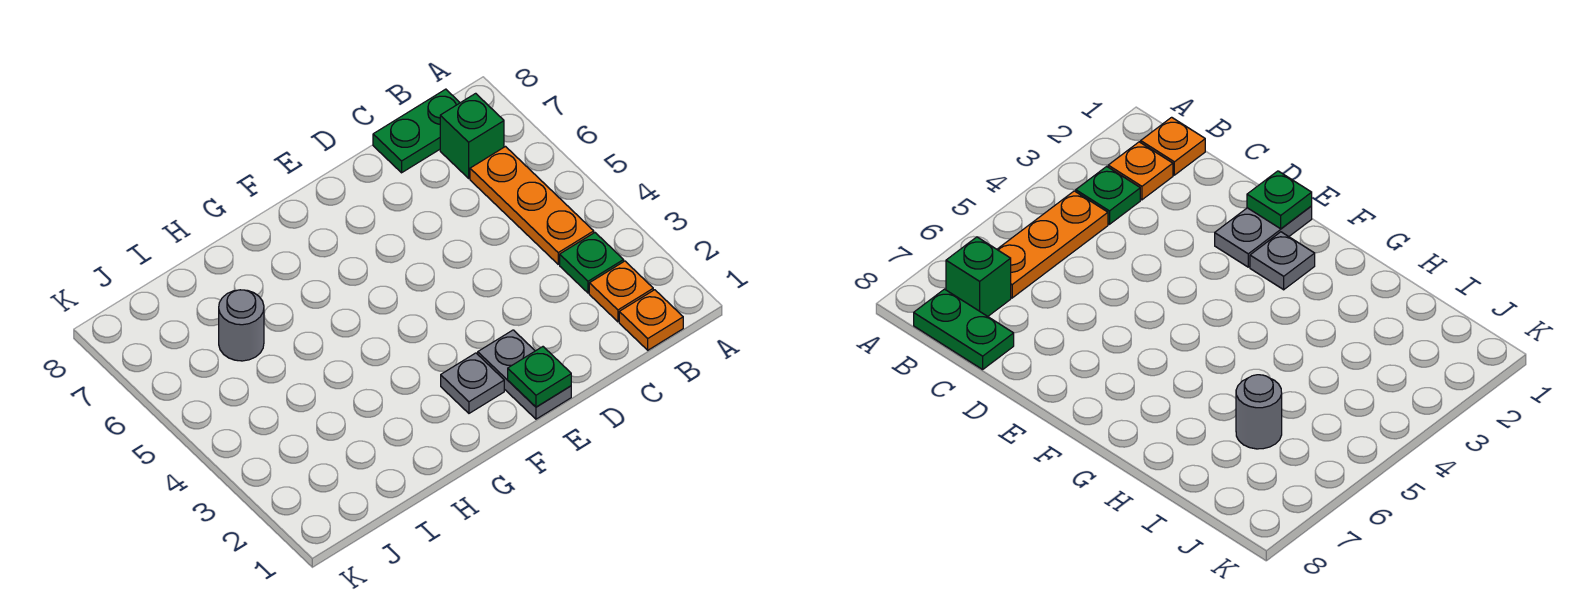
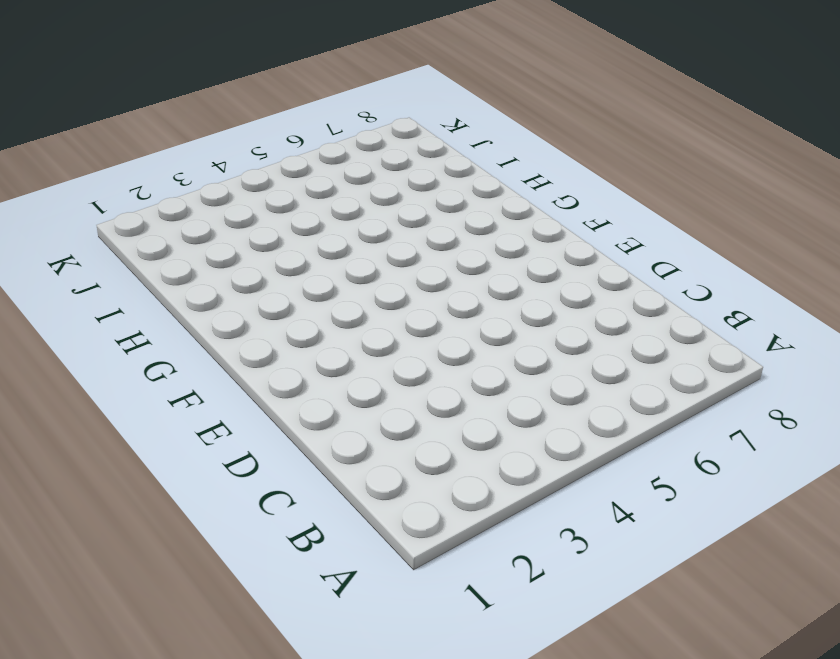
none -> orange 1x1 plate [619,290,683,350]
none -> orange 1x1 plate [589,261,653,322]

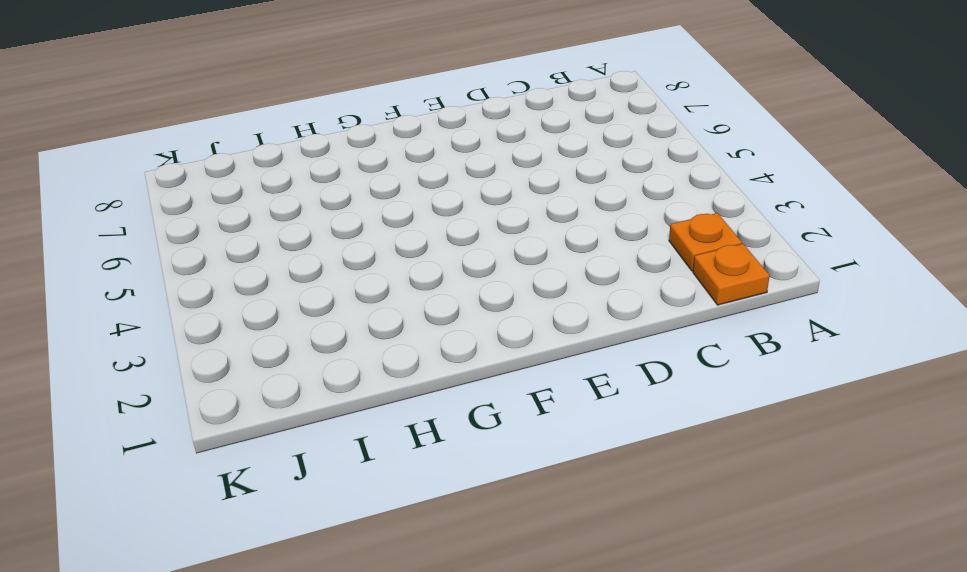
none -> green 1x1 plate [560,233,624,293]
none -> orange 1x3 plate [470,147,594,264]

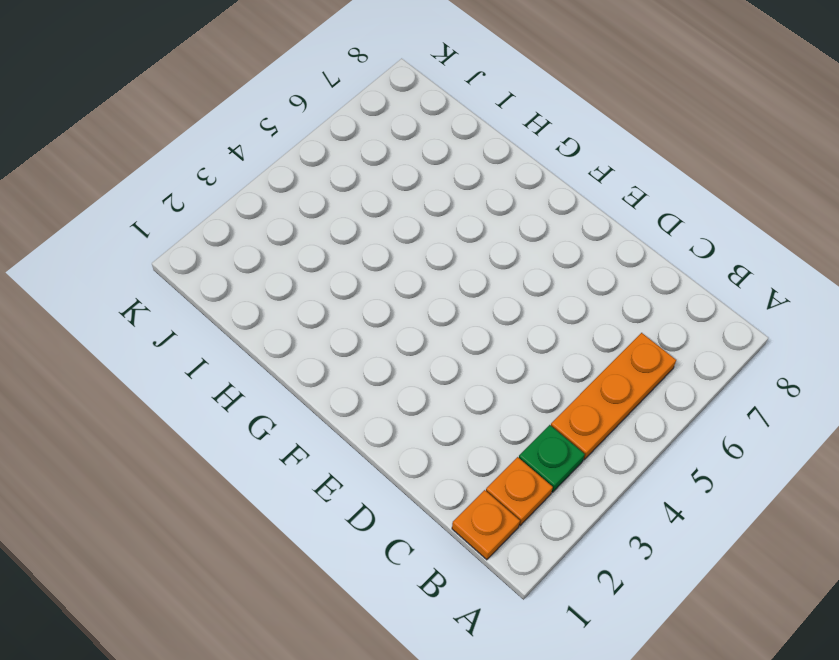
none -> green 1x1 brick [440,93,504,178]
none -> green 1x2 plate [373,89,460,173]

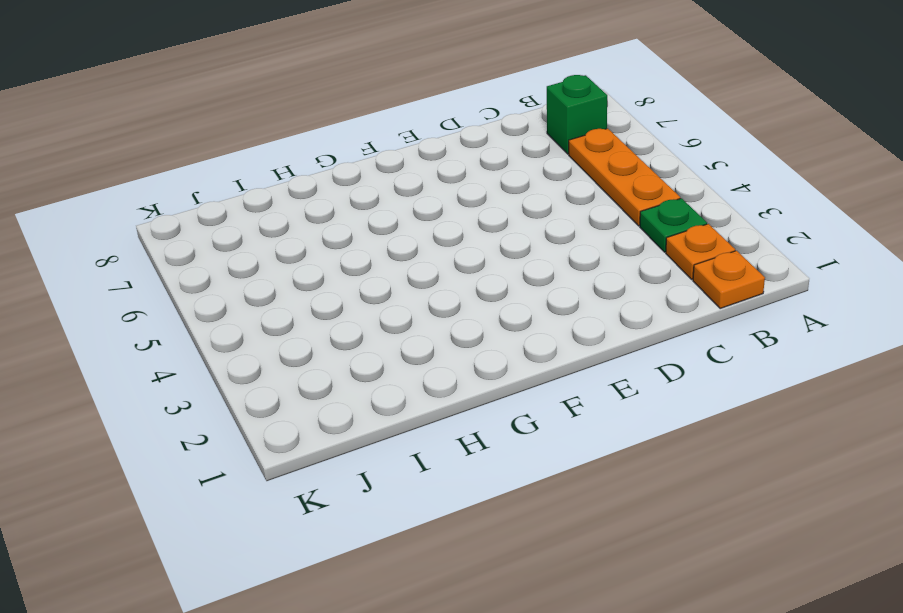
none -> green 1x2 plate [373,89,460,173]
none -> grey 1x2 plate [478,330,571,419]

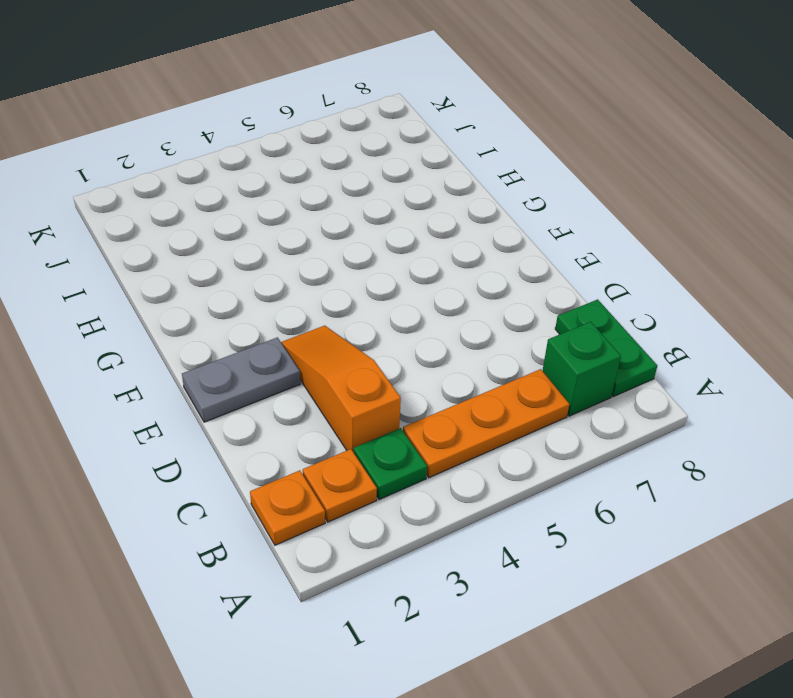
orange 1x3 slope [281,326,401,452] -> none
none -> grey 1x1 plate [441,353,504,413]
none -> grey 1x1 round brick [219,290,264,361]

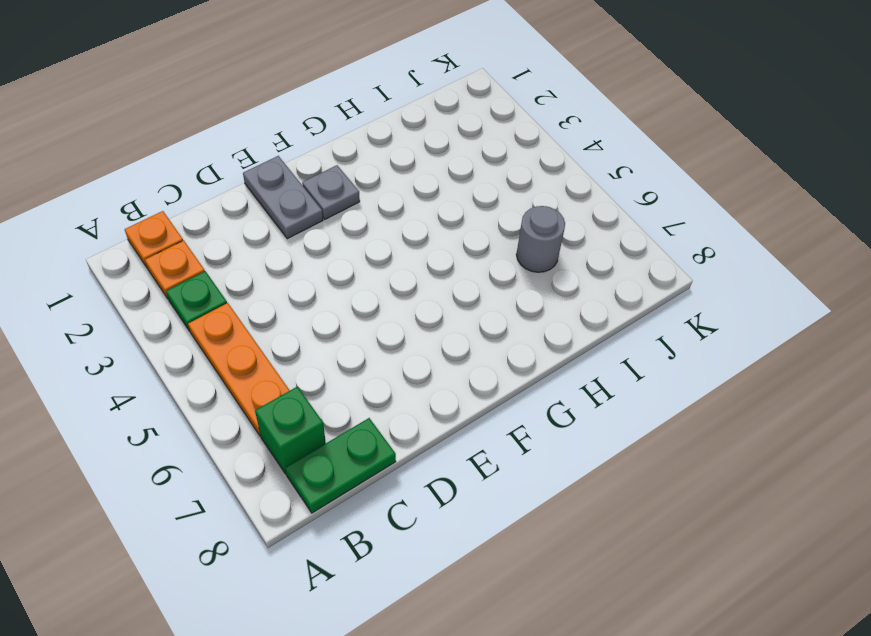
none -> green 1x1 plate [508,347,571,407]

